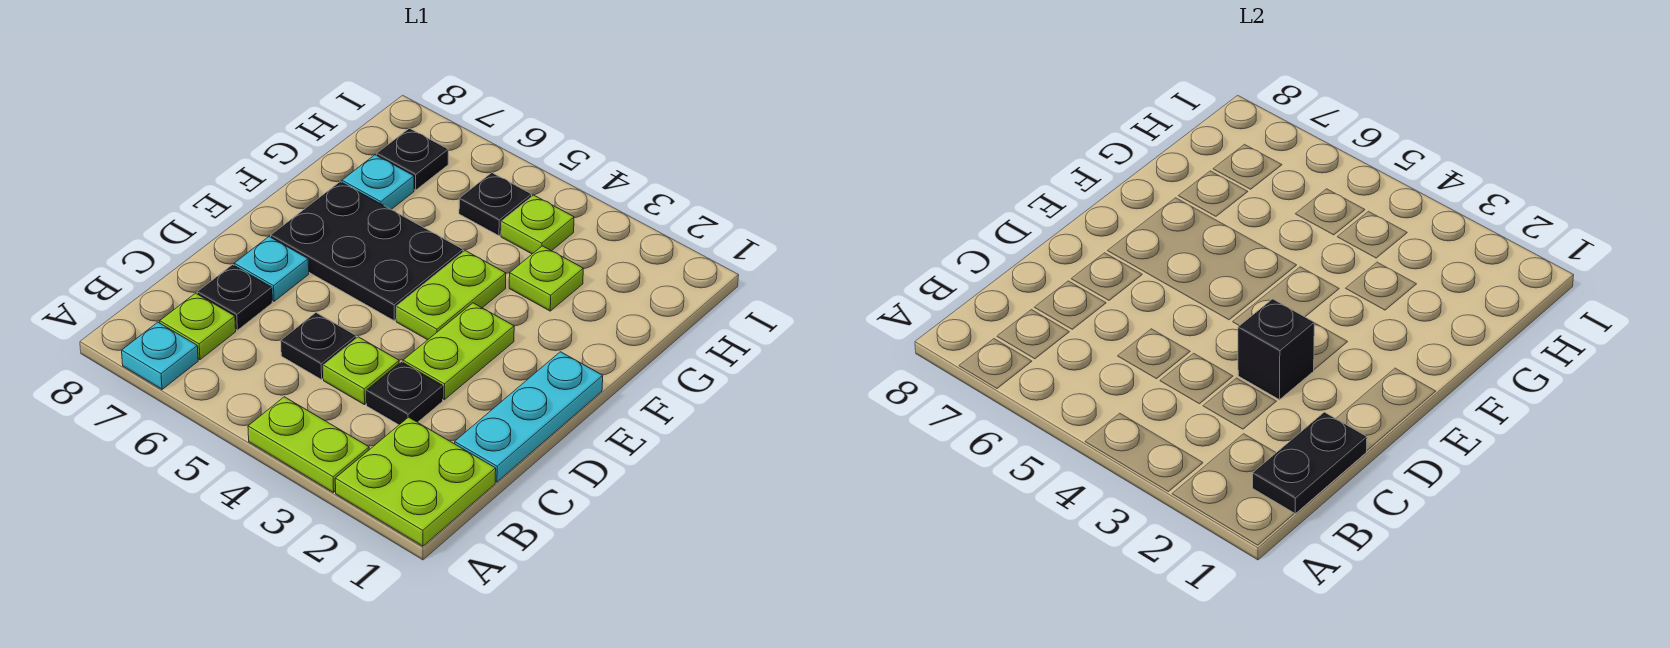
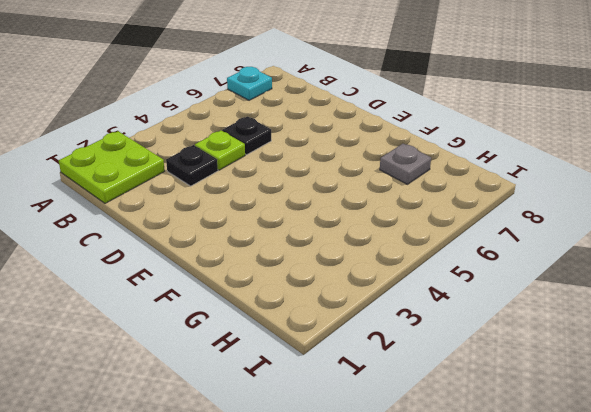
grey 1x1 plate [380,144,431,184] -> cyan 1x1 plate [342,155,414,209]
none -> lime 1x2 plate [248,397,369,493]
none -> lime 1x1 plate [160,293,236,360]
none -> cyan 1x3 plate [455,352,603,482]

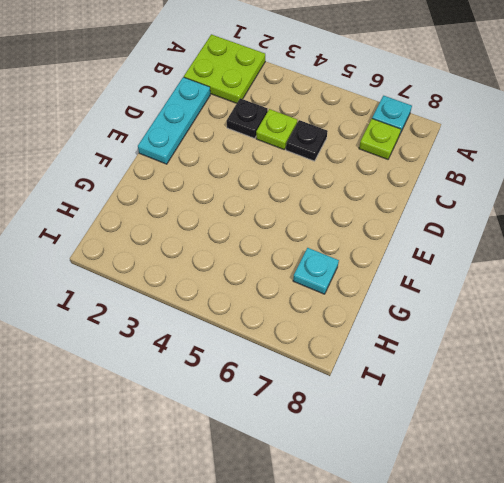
none -> lime 1x2 plate [248,397,369,493]
none -> black 1x1 plate [197,265,272,330]
none -> lime 1x2 plate [403,303,514,400]

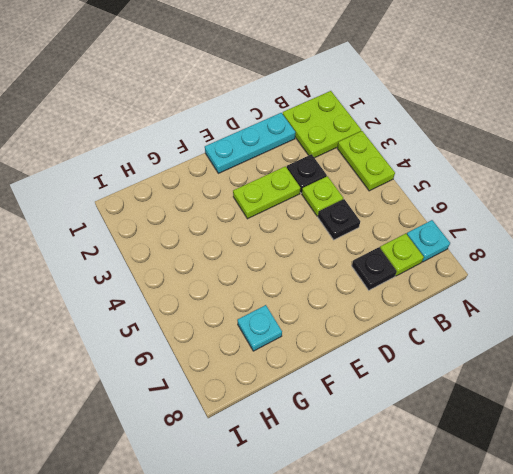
none -> cyan 1x1 plate [234,237,309,301]
none -> lime 1x2 plate [396,251,506,340]
none -> black 2x3 plate [271,182,463,320]

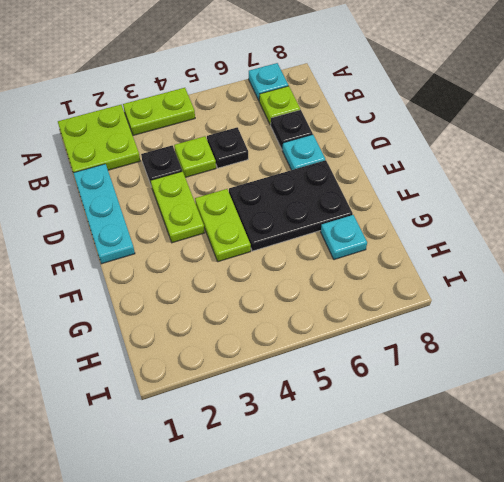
none -> lime 1x1 plate [509,246,583,311]
none -> lime 1x1 plate [501,195,574,254]
none -> black 1x1 plate [459,173,532,236]

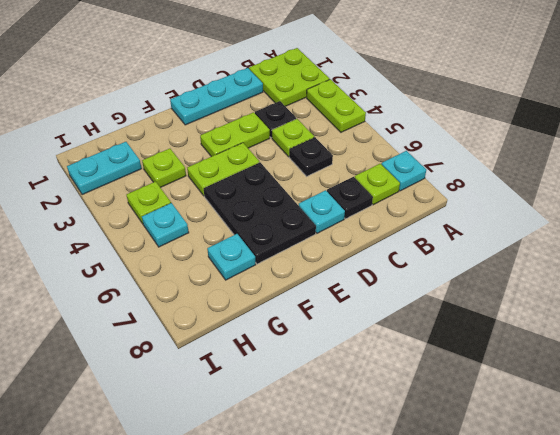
cyan 1x2 plate [67,142,142,195] -> none
cyan 1x1 plate [142,203,189,247] -> black 1x1 plate [459,173,532,236]
none -> black 1x1 plate [377,128,448,190]
none -> black 1x2 plate [1253,412,1367,514]
none -> black 1x1 brick [1238,299,1314,400]

